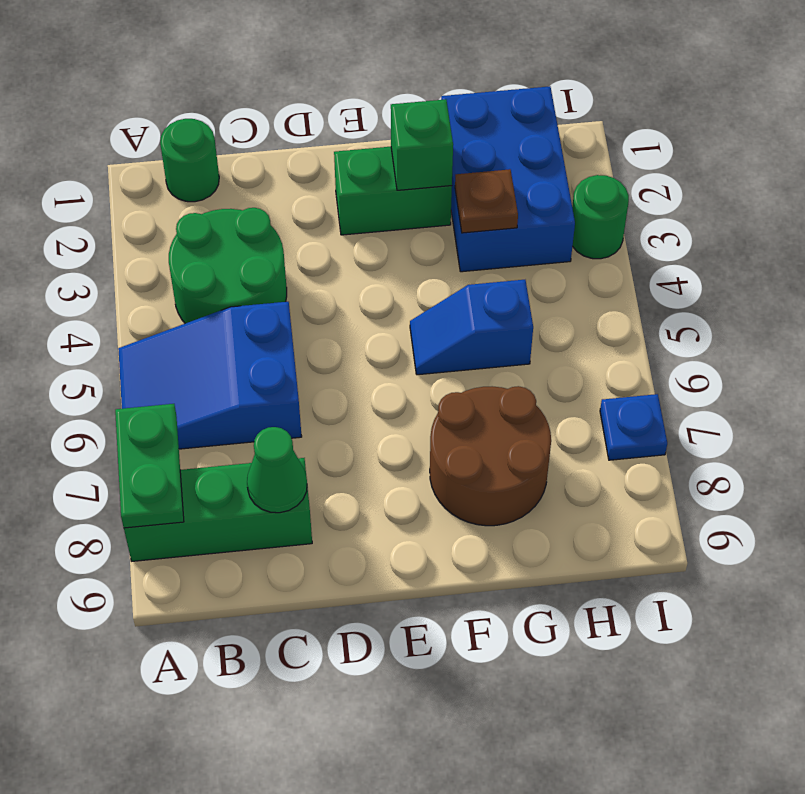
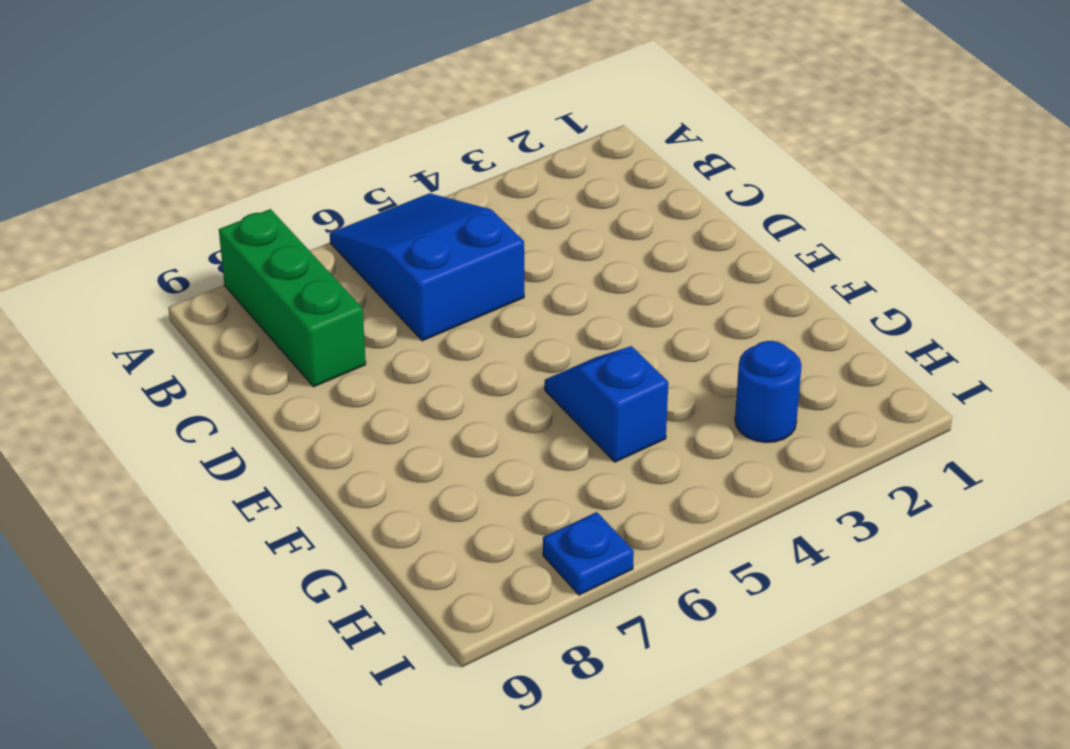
blue 1x1 round brick [735,341,802,443] -> blue 2x3 brick [441,86,575,272]
none -> green 1x1 round brick [160,119,219,202]
none -> green 2x2 round brick [169,208,287,323]
none -> green 1x2 brick [334,147,452,235]

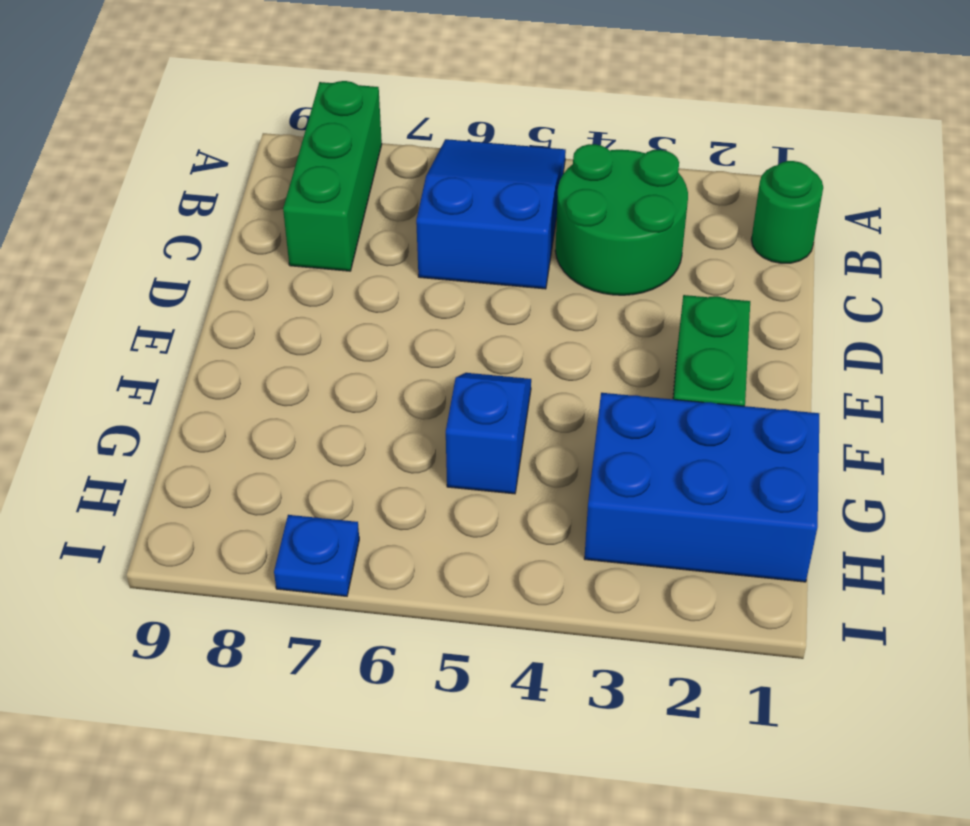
none -> brown 2x2 round brick [430,386,551,526]
none -> green 1x1 round brick [572,175,629,259]
none -> green 1x2 plate [115,404,184,528]

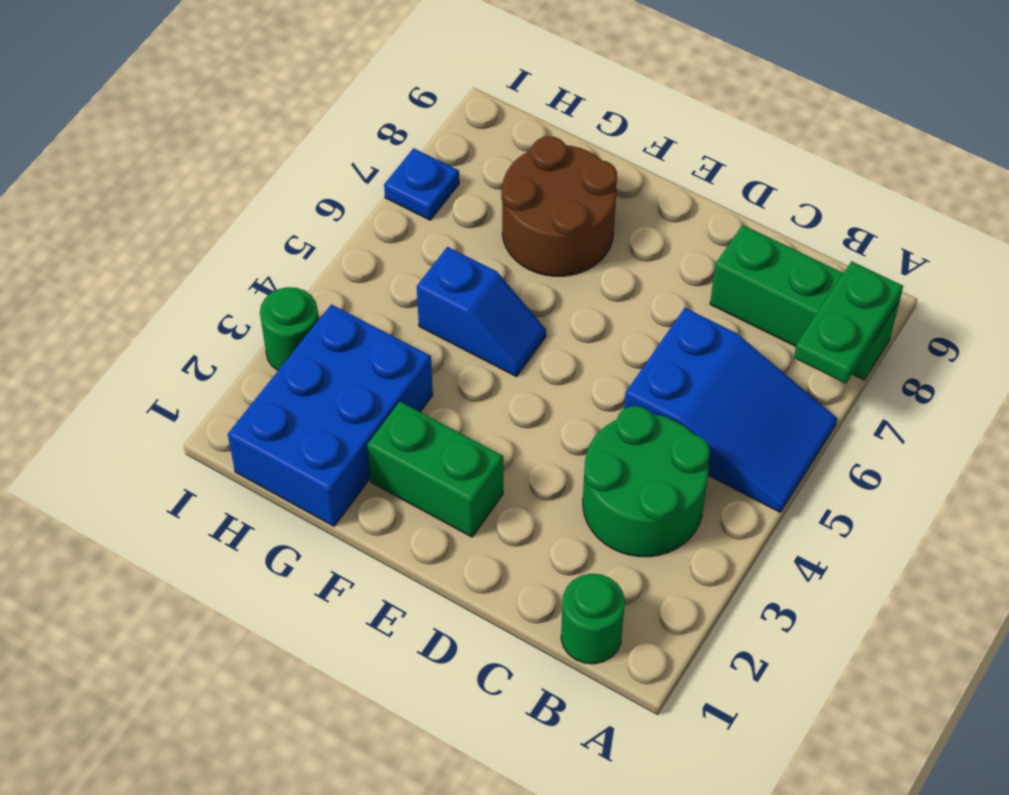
none -> green 1x1 cone [247,427,307,513]
none -> green 1x1 brick [391,99,453,190]
none -> brown 1x1 plate [455,169,518,233]

